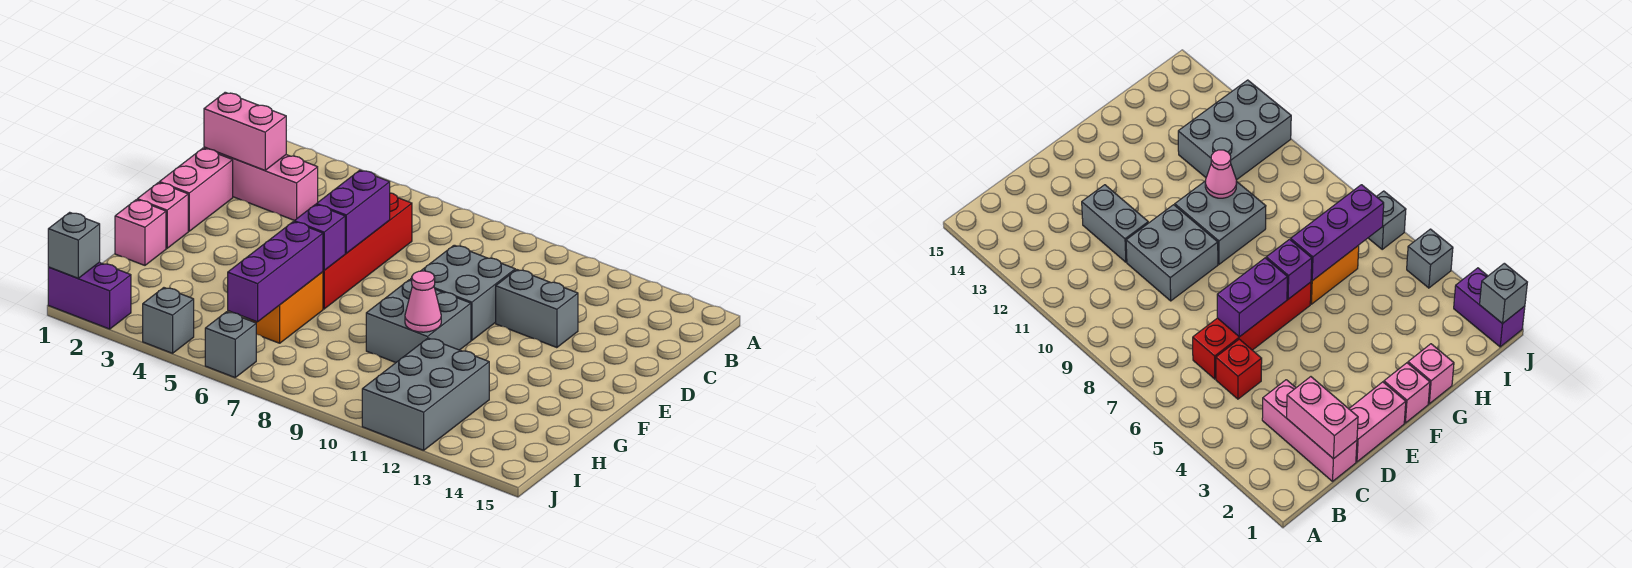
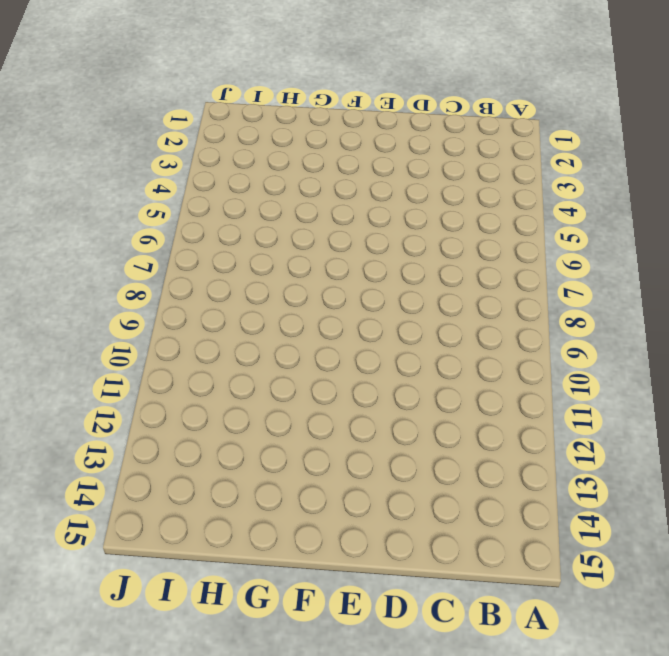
none -> pink 1x3 brick [204,147,318,221]
none -> red 1x1 brick [1216,339,1262,399]
none -> red 1x4 brick [323,193,412,309]

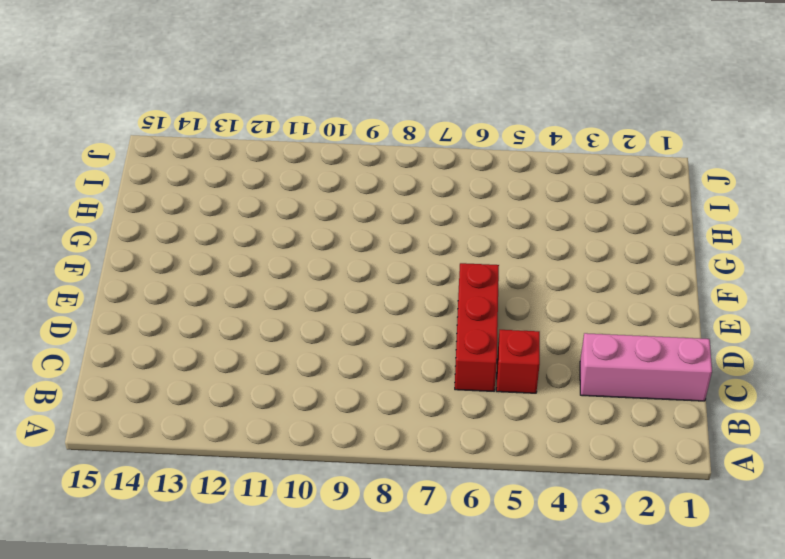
red 1x3 brick [455,263,499,391] -> red 1x4 brick [323,193,412,309]
none -> pink 1x2 brick [160,148,233,231]
none -> grey 2x2 brick [411,245,515,340]
none -> grey 1x2 brick [496,270,578,348]

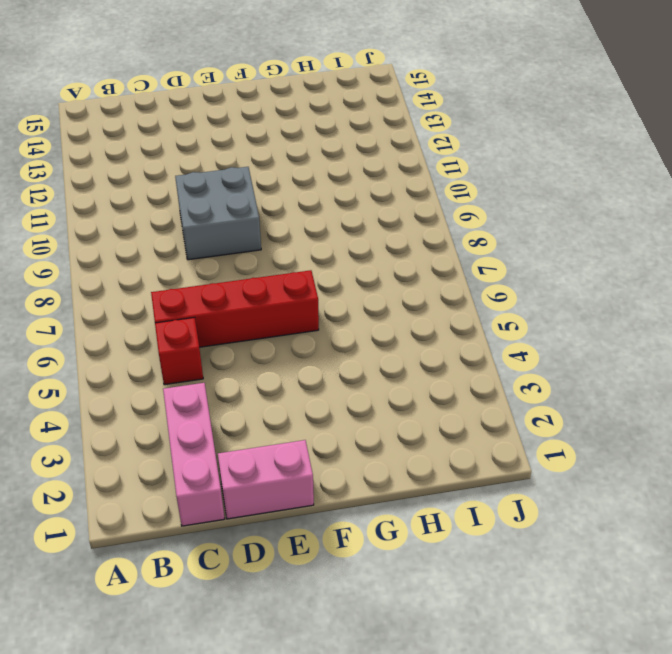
none -> grey 1x2 brick [496,270,578,348]
none -> pink 1x1 brick [137,183,188,248]
none -> grey 2x2 brick [366,280,471,362]

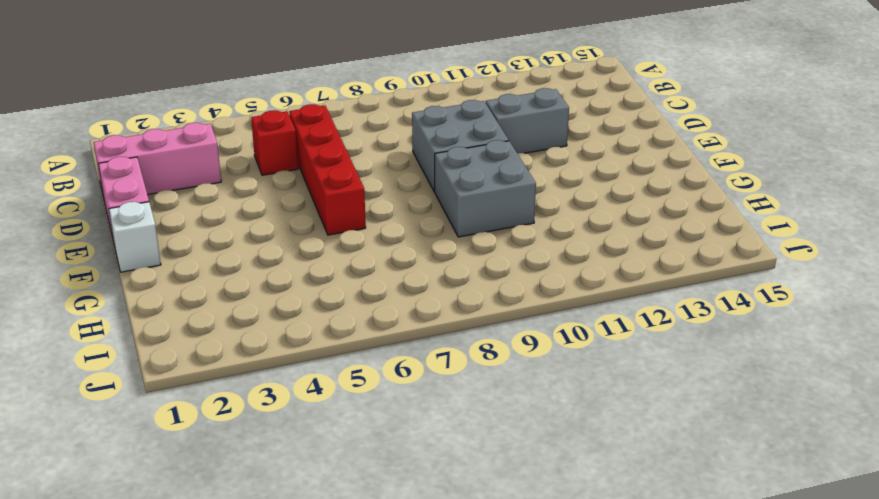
white 1x1 brick [109,202,161,272] -> pink 1x1 brick [137,183,188,248]
none -> pink 1x1 brick [115,200,166,265]
none -> orange 1x2 brick [250,272,323,343]
none -> grey 2x3 brick [362,338,489,450]

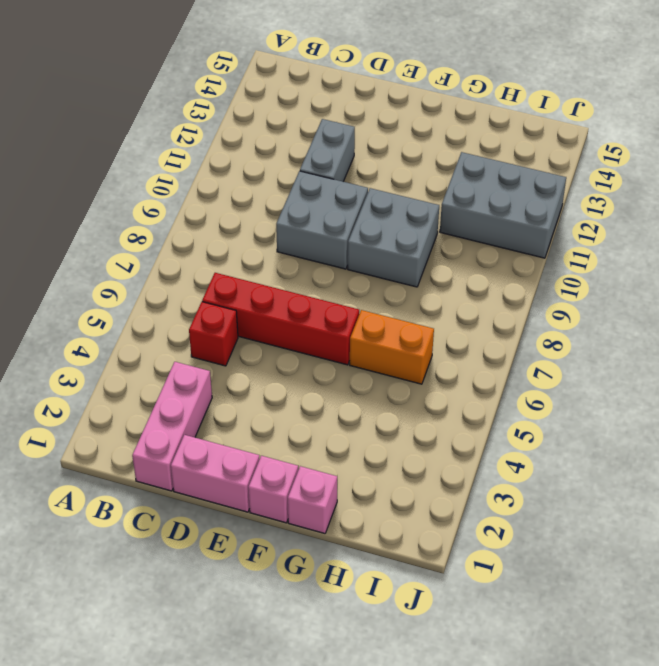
none -> purple 1x2 brick [48,262,131,329]
none -> grey 1x1 brick [143,288,194,353]
none -> grey 1x1 brick [205,312,256,377]

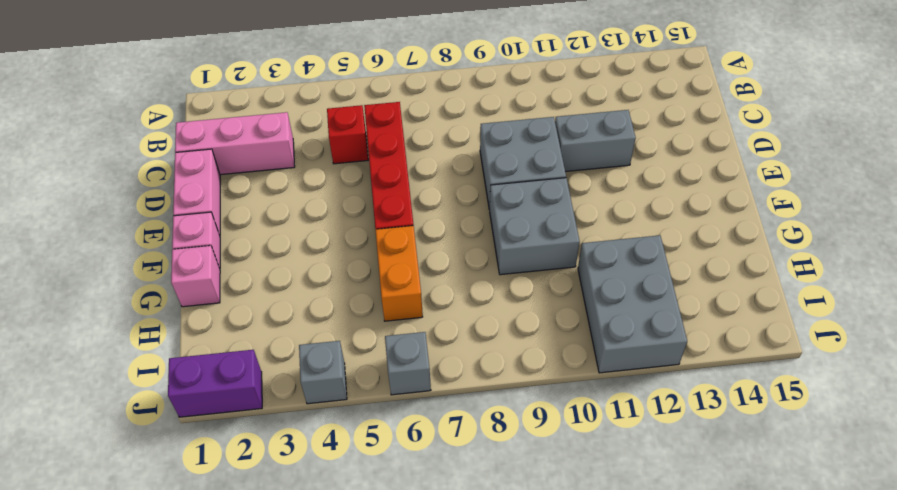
none -> pink 1x2 brick [204,92,286,170]
none -> purple 1x2 brick [316,170,390,253]
none -> purple 1x1 brick [294,205,345,270]

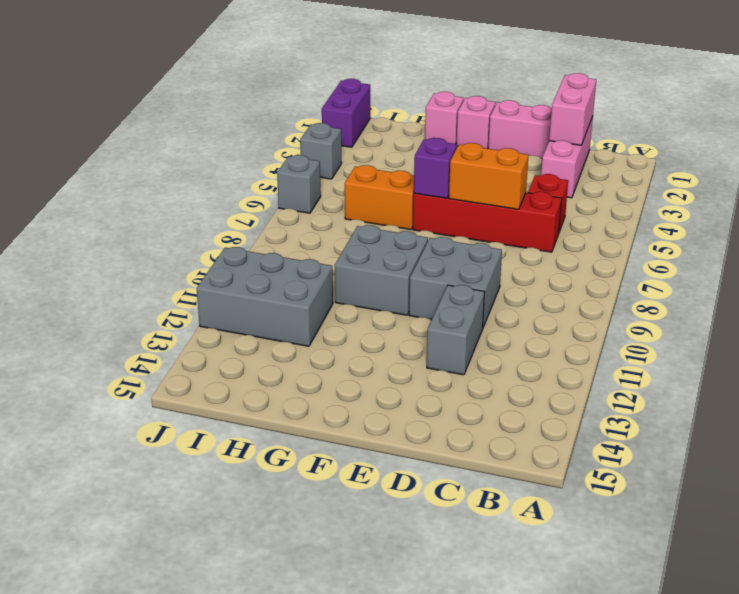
orange 1x2 brick [449,143,529,209] -> purple 1x2 brick [316,170,390,253]
none -> purple 1x3 brick [228,222,323,322]
none -> pink 1x1 cone [405,271,441,332]
none -> grey 1x1 brick [48,212,100,278]

